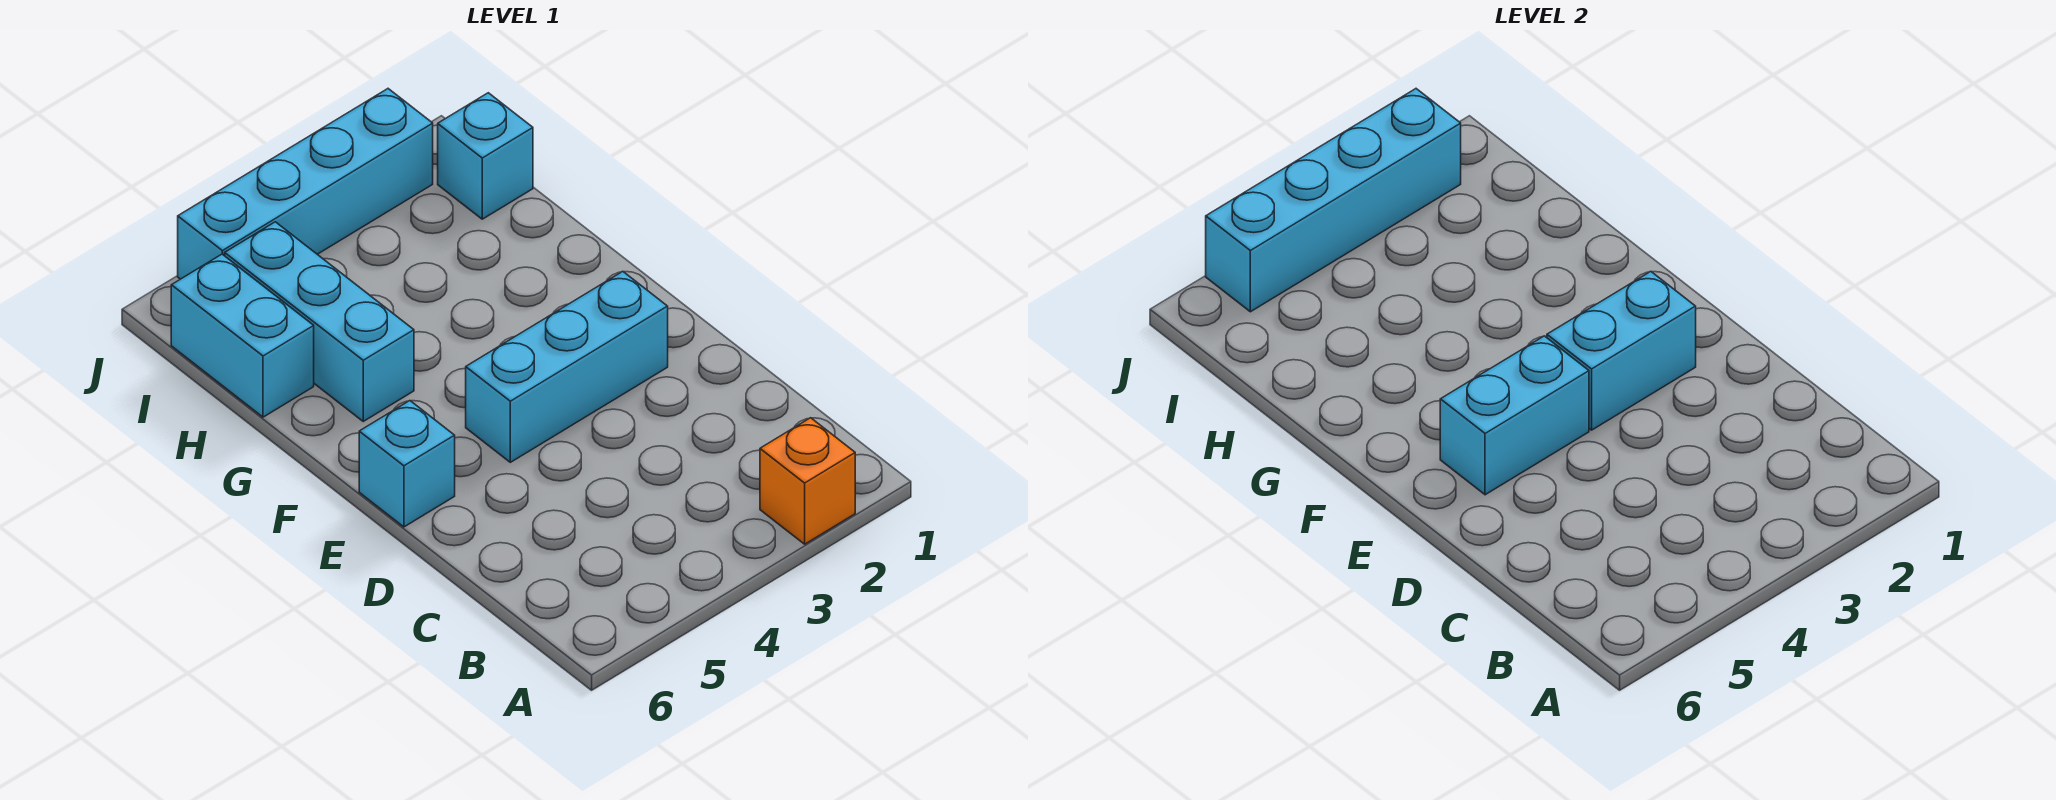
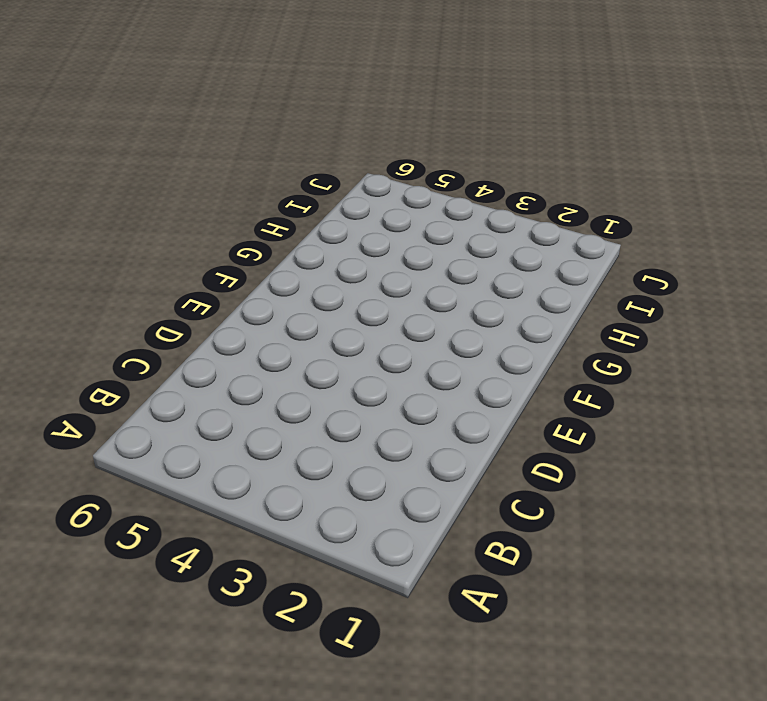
none -> orange 1x1 brick [760,418,855,544]
none -> cyan 1x3 brick [466,271,668,462]

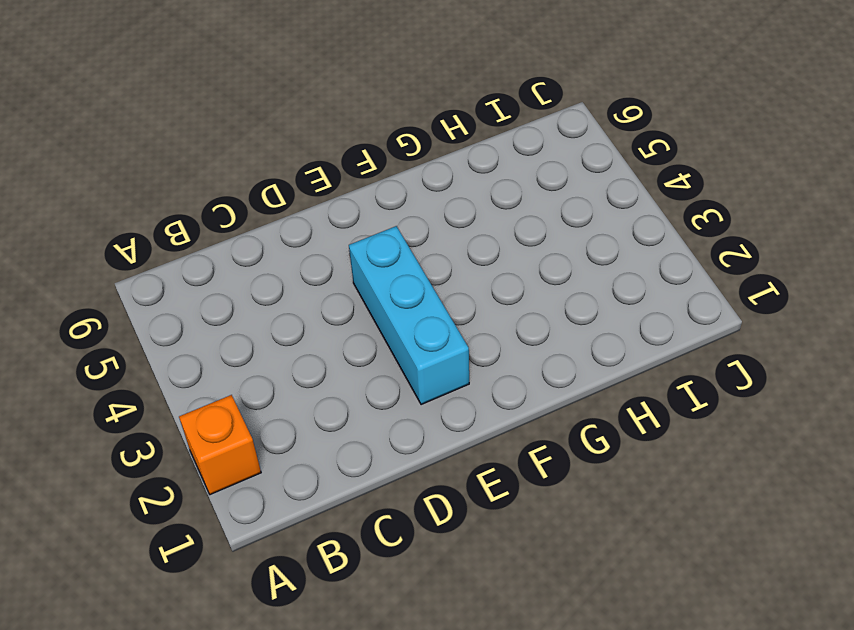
none -> cyan 1x1 brick [359,401,455,527]
none -> cyan 1x3 brick [225,222,414,421]

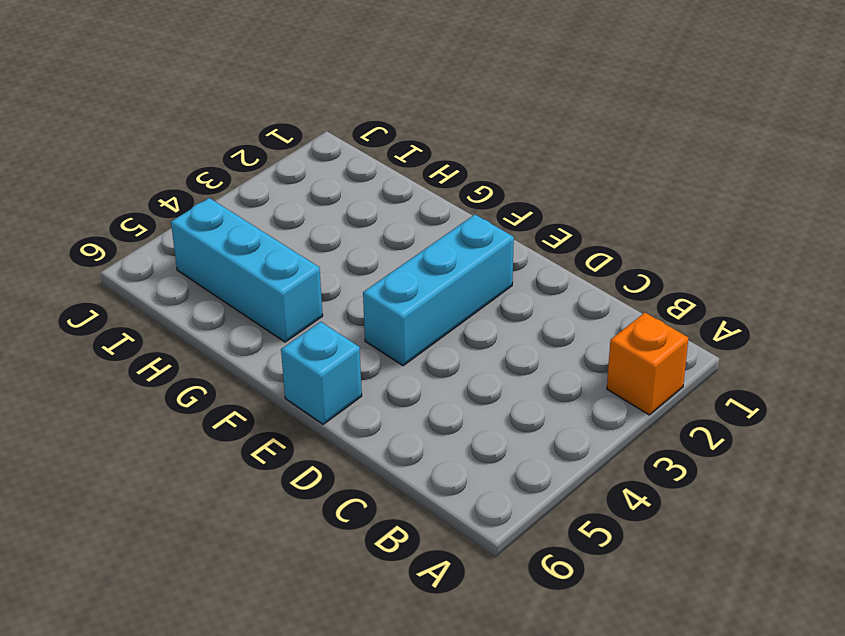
none -> cyan 1x2 brick [171,254,314,417]
none -> cyan 1x1 brick [438,93,533,219]

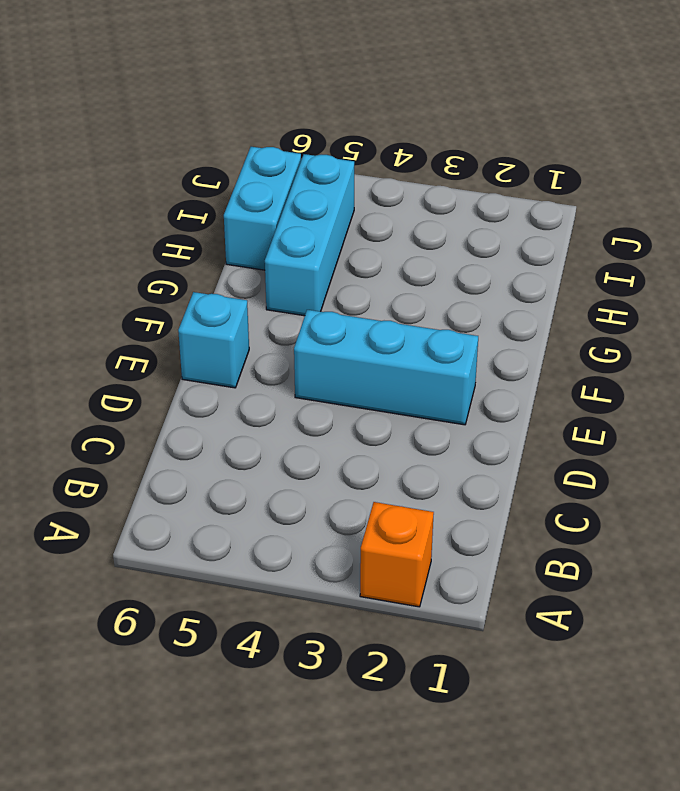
none -> cyan 1x1 brick [438,93,533,219]
none -> cyan 1x4 brick [178,89,433,279]

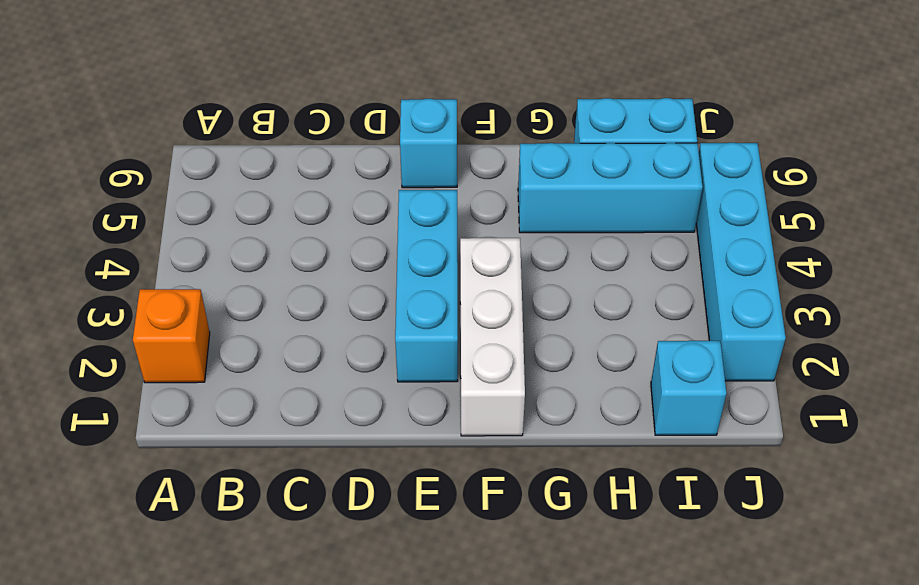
white 1x3 brick [460,238,525,436] -> none
none -> cyan 1x2 brick [1547,271,1696,430]
none -> cyan 1x2 brick [1440,336,1589,495]

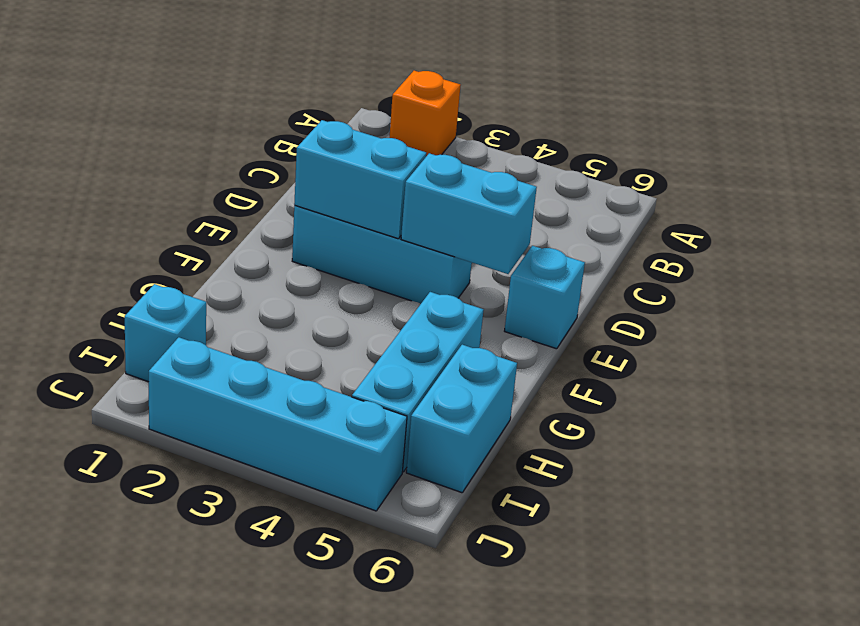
none -> cyan 1x4 brick [1206,89,1461,312]

